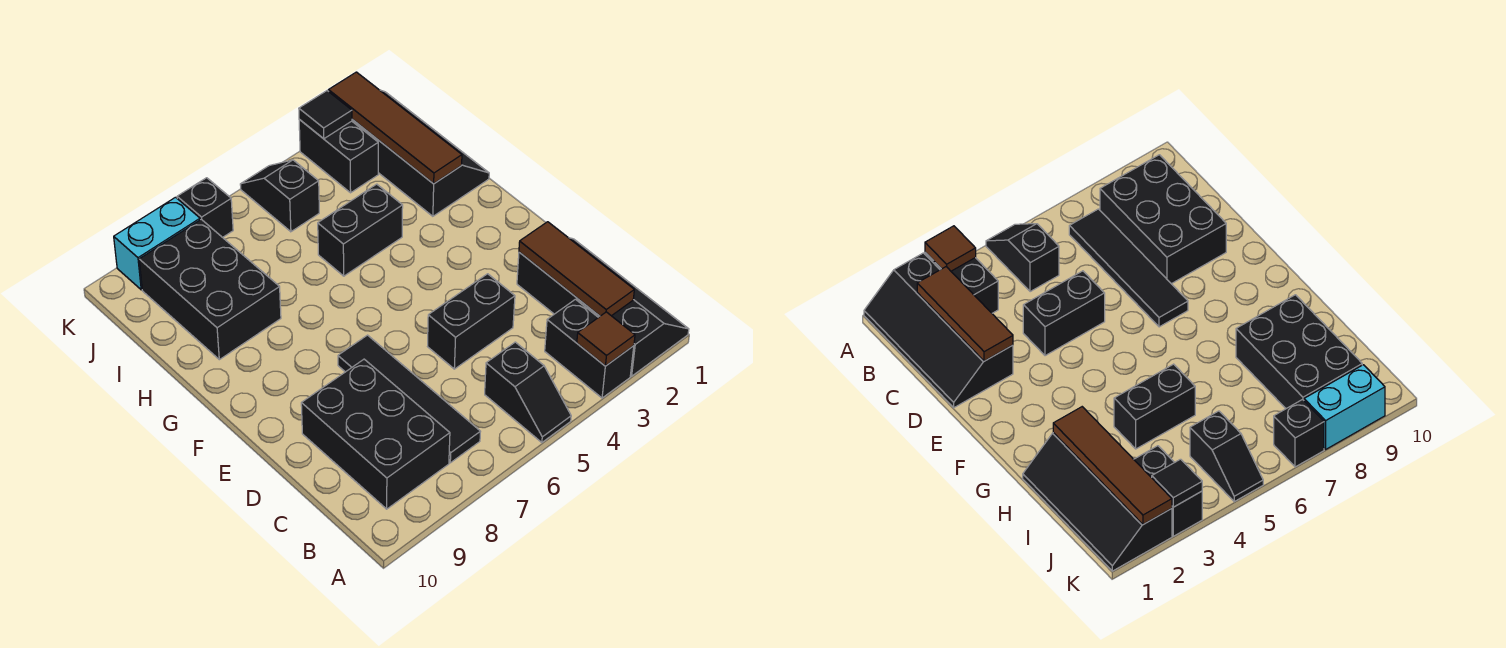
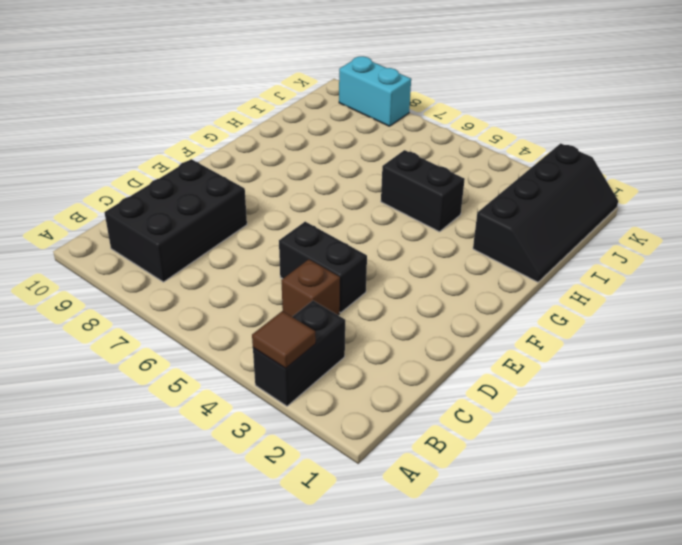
brown 1x1 brick [281,259,340,317] -> none
none -> black 2x4 slope [517,238,689,376]
none -> black 1x2 slope [485,342,571,443]
none -> black 1x4 tile [338,335,481,463]

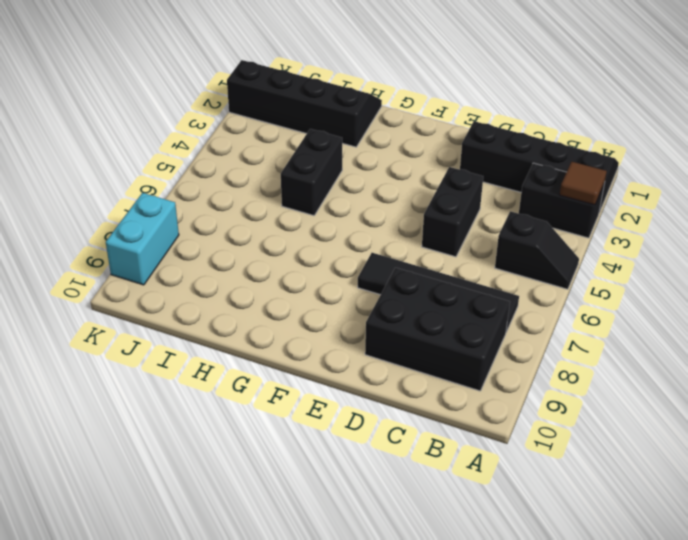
none -> black 2x3 brick [139,219,281,360]
none -> black 1x2 brick [299,120,378,193]
none -> black 1x2 slope [240,160,319,232]

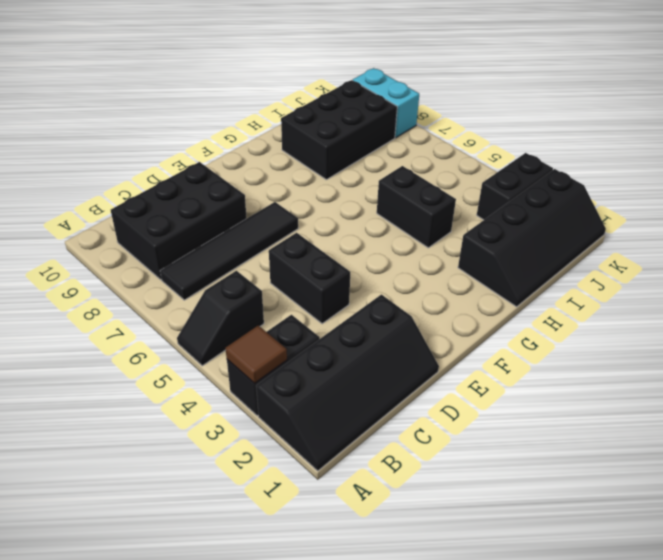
none -> black 1x2 slope [240,160,319,232]
none -> black 1x1 brick [177,178,233,237]
none -> brown 1x3 tile [519,222,634,316]

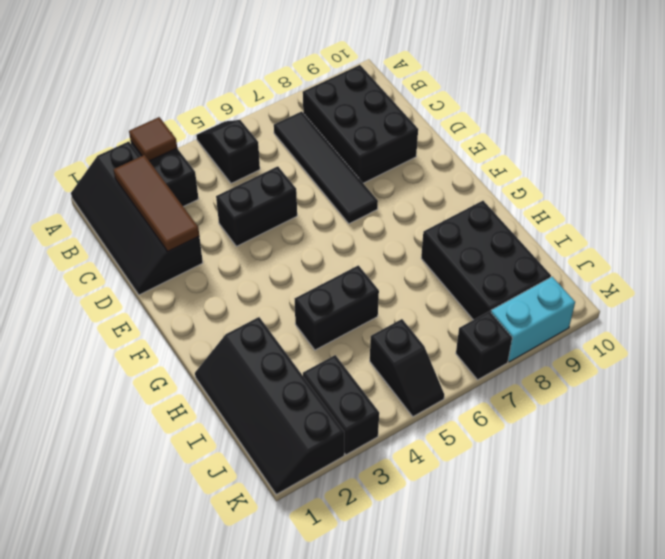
none -> brown 1x4 tile [329,72,462,184]
none -> black 1x1 tile [299,91,352,139]

